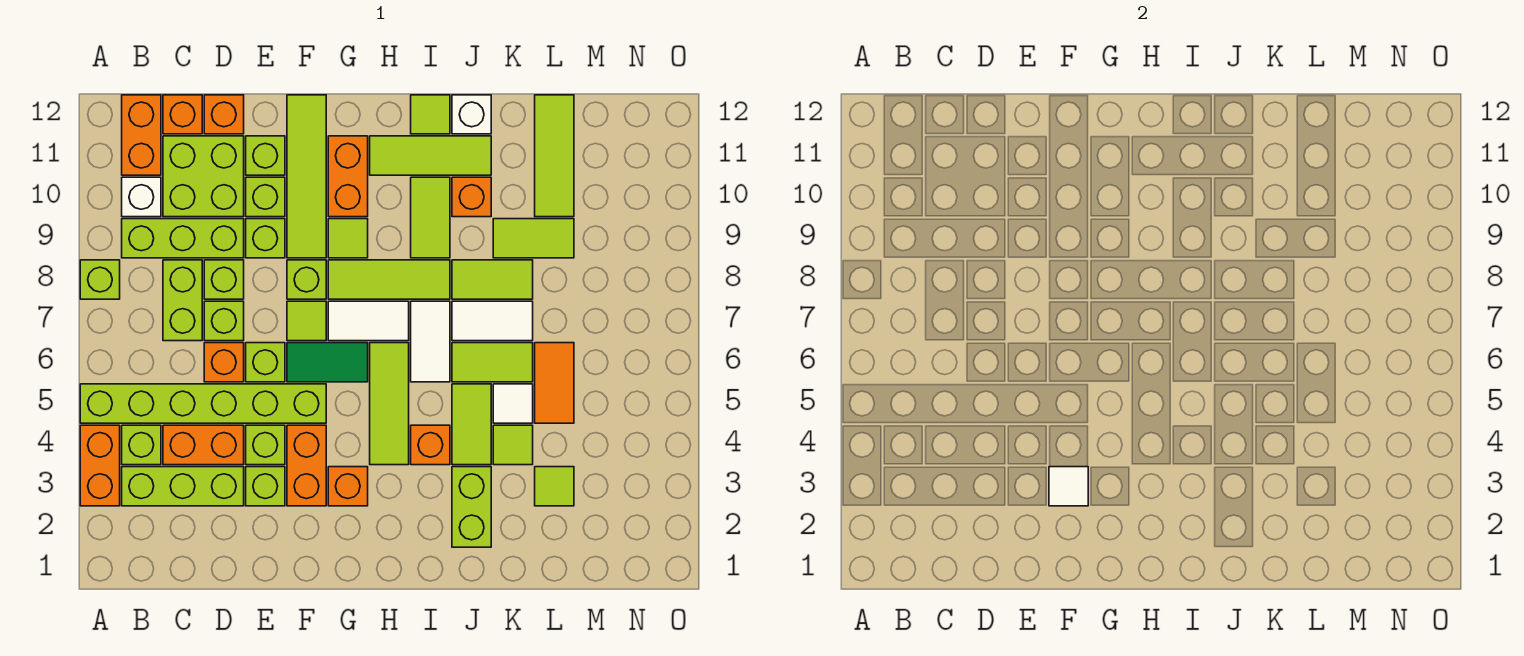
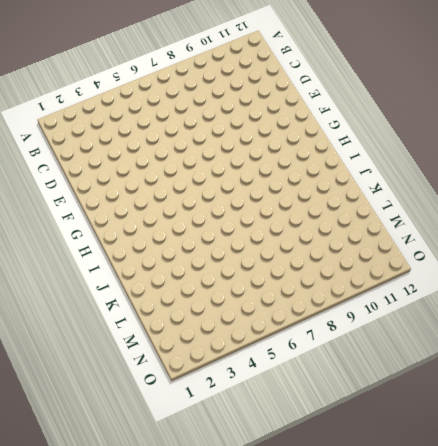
none -> orange 1x2 brick [80,425,120,506]
none -> lime 1x6 brick [80,384,326,423]
none -> lime 1x1 brick [80,260,120,299]
none -> lime 1x3 brick [122,467,244,506]

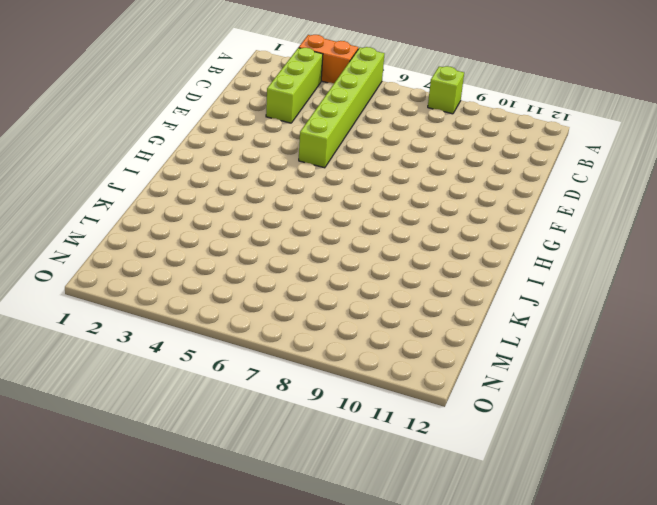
none -> lime 1x1 brick [122,425,161,465]
none -> lime 1x3 brick [122,219,244,258]
none -> white 1x1 brick [122,177,161,217]
none -> orange 1x2 brick [122,95,161,175]

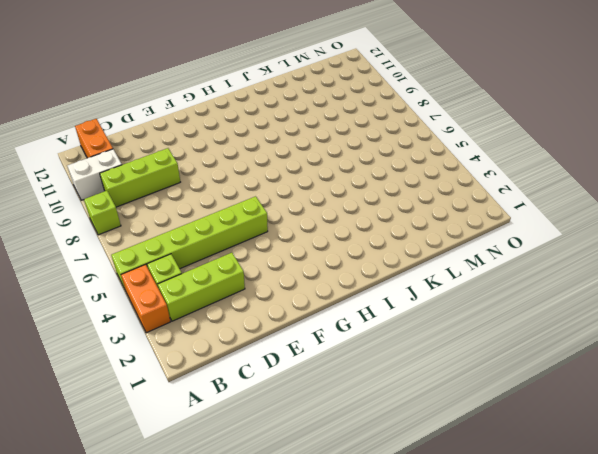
white 1x2 brick [67,149,122,200] -> white 1x1 brick [122,177,161,217]
none -> orange 1x2 brick [163,425,244,465]
none -> lime 1x2 brick [163,260,202,341]
none -> lime 2x2 brick [163,136,244,217]
none -> orange 1x1 brick [163,95,202,134]

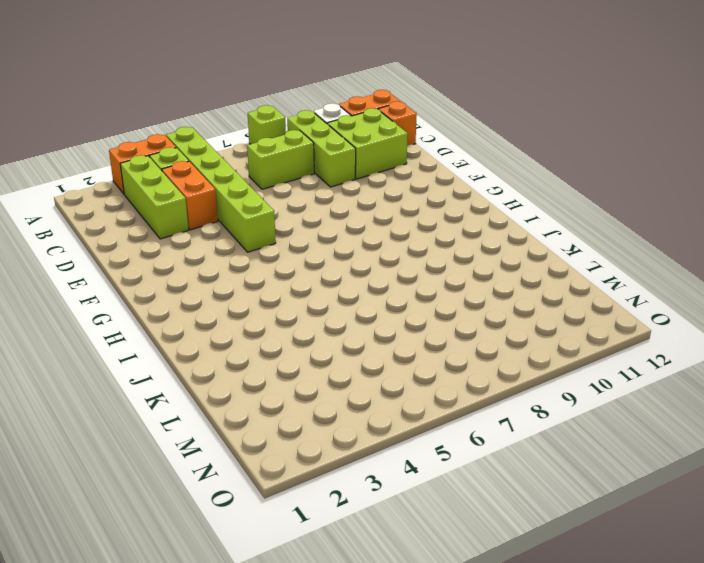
none -> orange 1x1 brick [204,343,244,382]
none -> lime 1x1 brick [204,301,244,341]
none -> lime 1x1 brick [204,260,244,299]
none -> orange 1x1 brick [204,95,244,134]

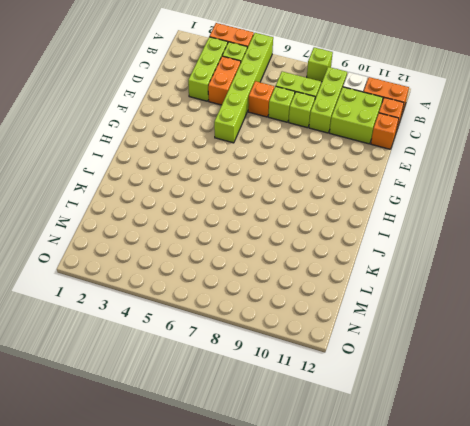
none -> lime 1x1 brick [246,467,285,506]
none -> lime 1x1 brick [246,425,285,465]
none -> lime 1x1 brick [246,343,285,382]
none -> lime 1x1 brick [246,219,285,258]

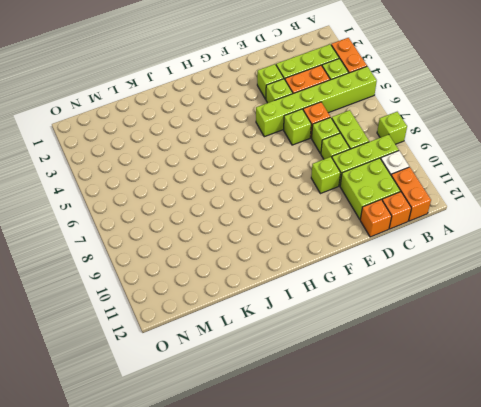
none -> lime 1x1 brick [246,177,285,217]
none -> lime 1x1 brick [246,136,285,175]
none -> orange 1x2 brick [287,425,326,506]
none -> green 1x2 tile [287,343,368,382]

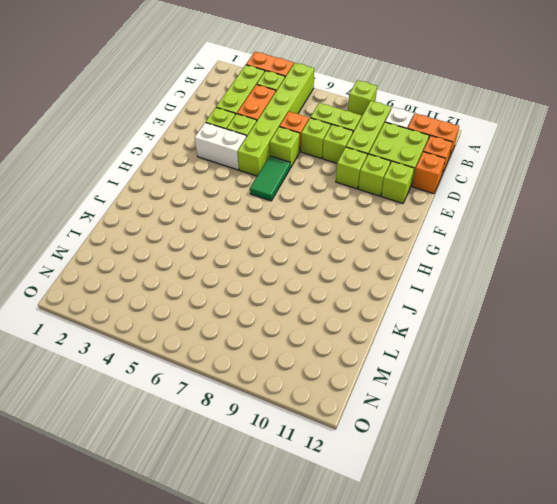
white 1x2 brick [195,122,247,170] -> orange 1x2 brick [287,425,326,506]
none -> lime 1x1 tile [287,301,326,341]
none -> lime 1x1 brick [287,260,326,299]
none -> lime 1x4 tile [287,95,326,258]
none -> orange 1x1 brick [328,467,368,506]

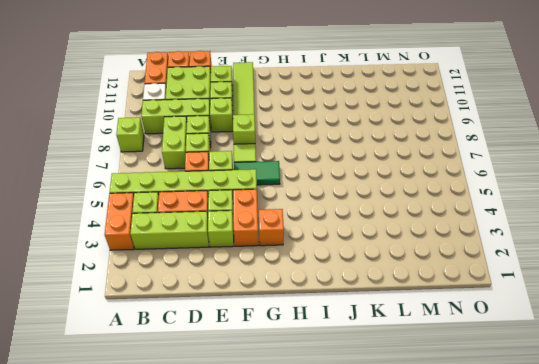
none -> white 1x2 tile [328,301,409,341]
none -> lime 1x3 tile [328,260,450,299]
none -> lime 1x1 tile [328,219,368,258]
none -> orange 1x2 brick [328,136,368,217]

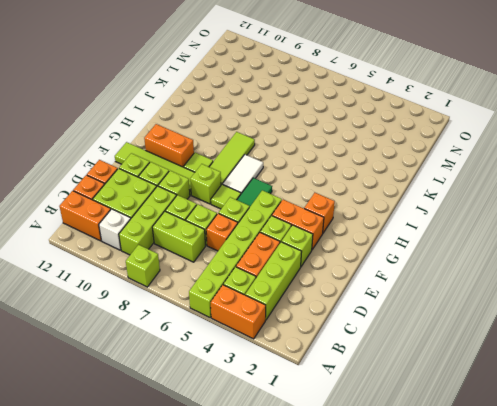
none -> lime 1x3 tile [370,343,409,465]
none -> lime 1x3 tile [370,136,491,175]
none -> orange 1x1 brick [411,425,450,465]
none -> white 1x2 tile [411,301,450,382]

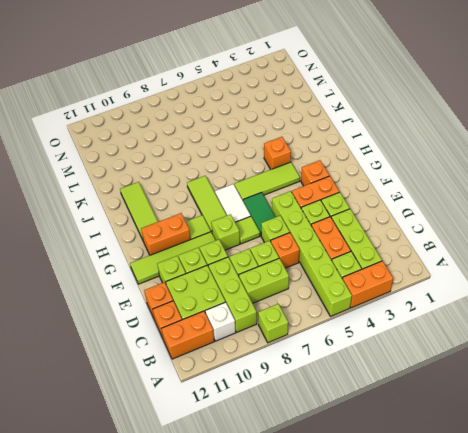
none -> white 1x2 tile [411,301,450,382]
none -> lime 1x2 tile [411,177,450,258]
none -> lime 1x1 tile [411,95,450,134]
none -> lime 1x2 brick [452,467,491,547]

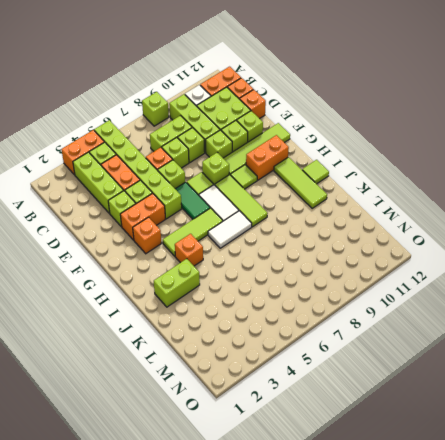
none -> lime 1x2 tile [411,177,450,258]
none -> lime 1x2 tile [452,384,491,465]
none -> lime 1x2 tile [452,343,533,382]
none -> white 1x2 tile [452,301,533,341]

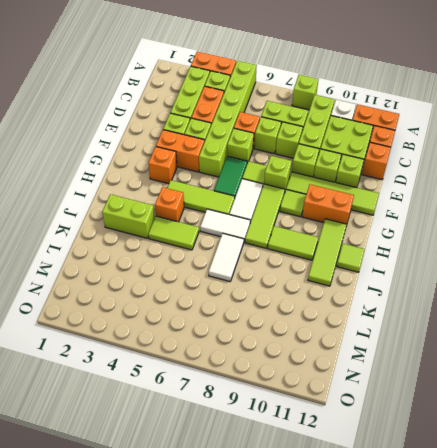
none -> lime 1x2 tile [452,343,533,382]
none -> lime 1x2 tile [452,260,533,299]
none -> orange 1x1 brick [452,177,491,217]
none -> white 1x1 brick [452,95,491,134]

